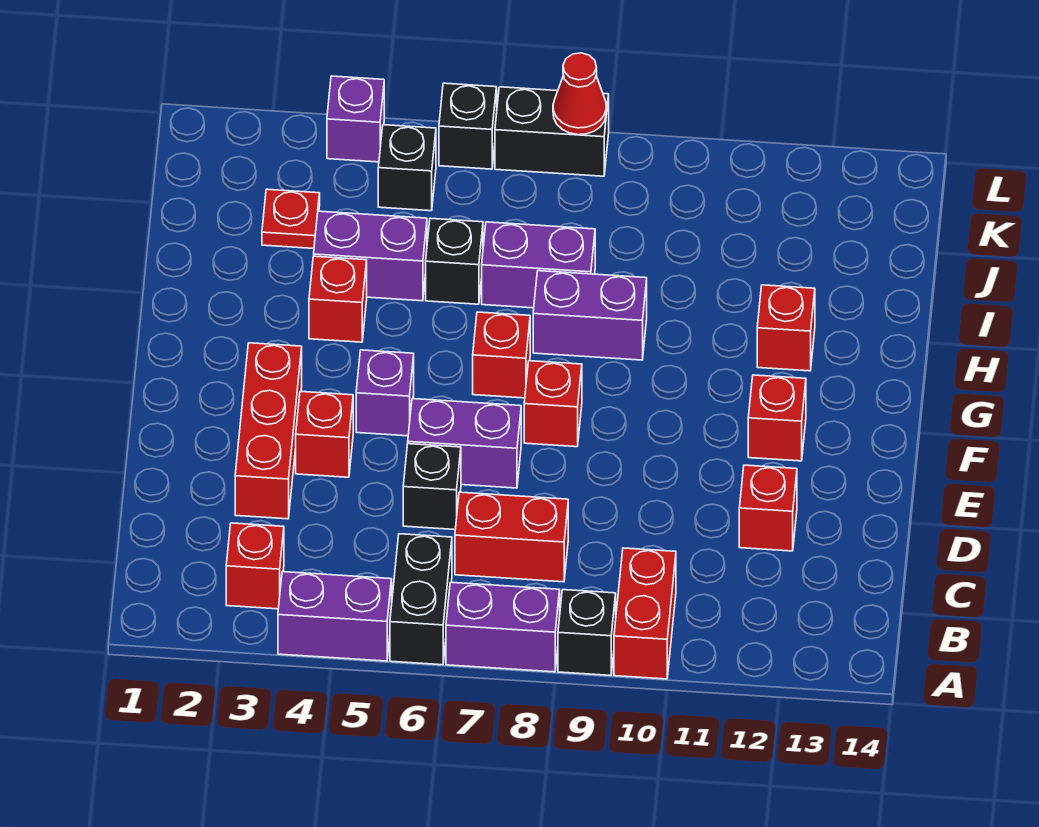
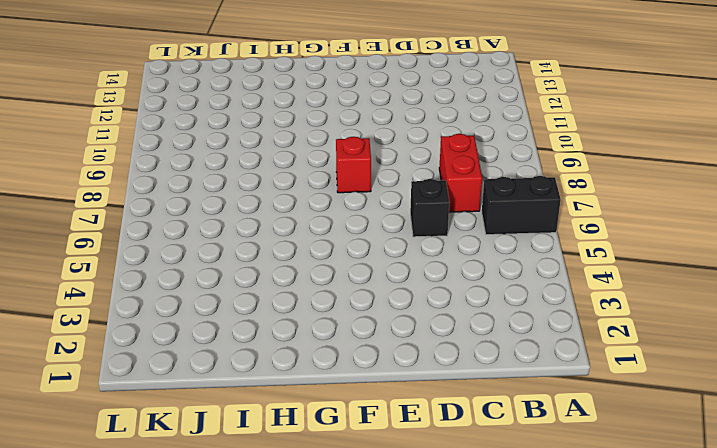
none -> purple 1x2 brick [278,572,392,661]
none -> purple 1x2 brick [446,582,560,672]
none -> black 1x1 brick [558,590,616,675]

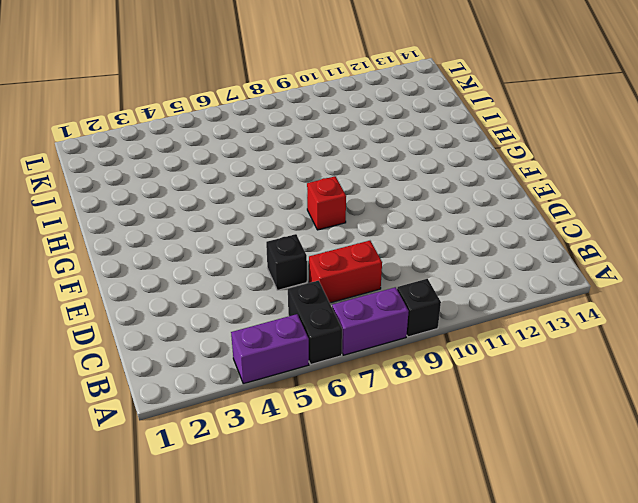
none -> red 1x2 brick [614,548,676,679]
none -> red 1x1 brick [226,523,284,609]
none -> red 1x3 brick [235,343,302,519]

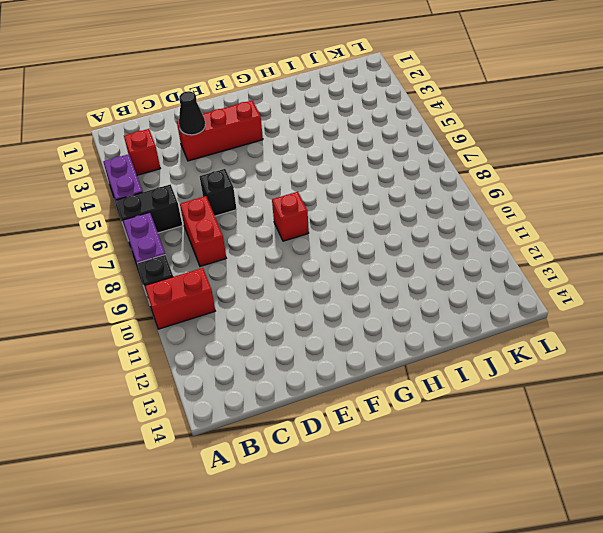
black 1x1 cone [179,91,205,135] -> none
none -> red 1x1 brick [739,465,797,551]
none -> red 1x1 brick [296,391,353,477]
none -> purple 1x2 brick [408,399,521,488]

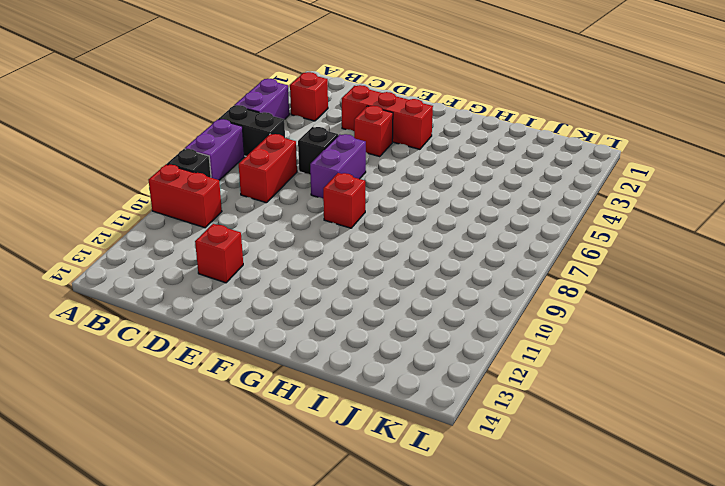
none -> purple 1x1 brick [356,350,414,436]
none -> red 1x1 brick [748,375,806,461]
none -> red 1x1 brick [473,312,530,398]

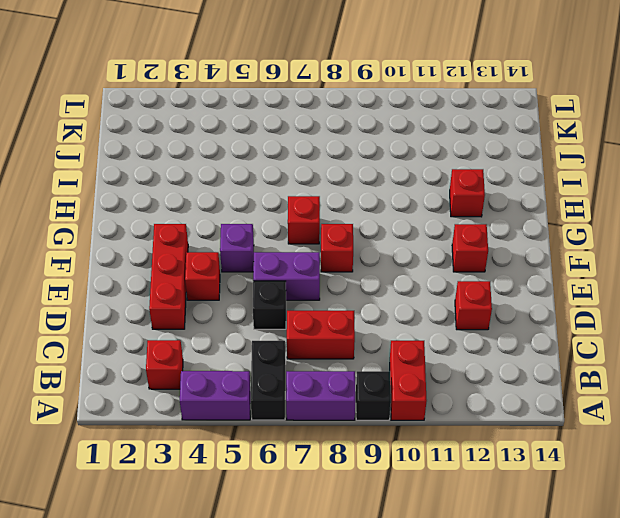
none -> red 1x1 brick [309,256,367,342]
none -> purple 1x2 brick [533,271,647,360]
none -> purple 1x2 brick [314,211,427,301]

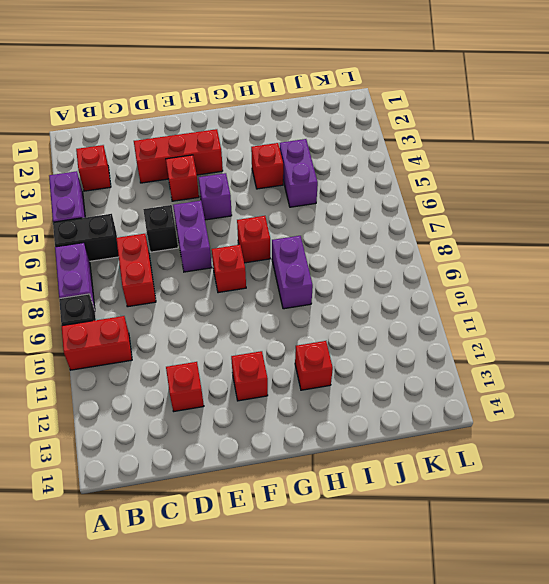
none -> black 1x1 brick [426,218,483,304]
none -> purple 1x2 brick [482,222,595,308]
none -> red 1x1 plate [262,189,320,249]

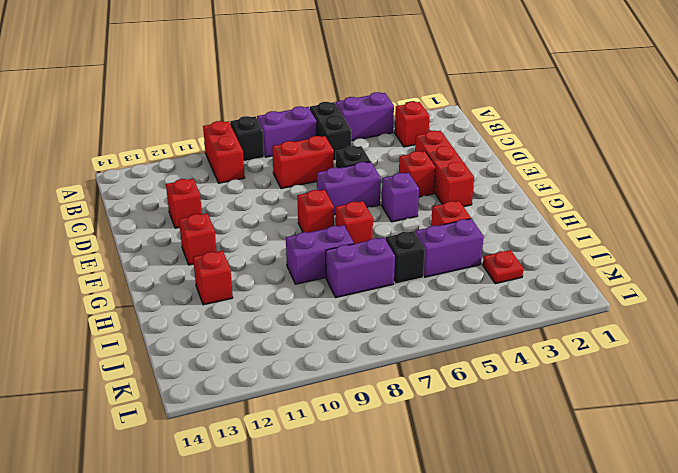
none -> black 1x1 brick [378,125,436,211]
none -> purple 1x1 brick [327,76,384,162]
none -> black 1x1 brick [439,83,497,169]

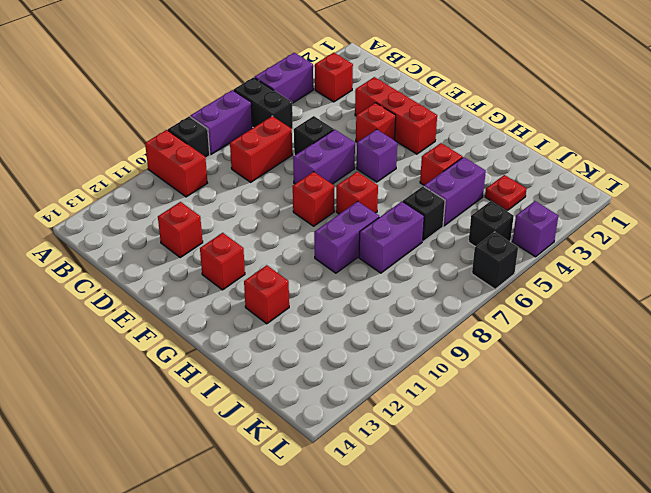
none -> black 1x2 brick [495,87,609,176]
none -> red 1x1 cone [553,53,606,135]

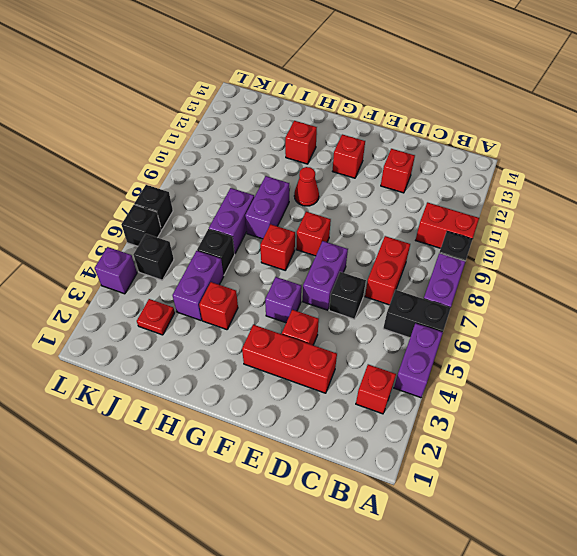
red 1x1 cone [294,167,319,206] -> red 1x1 cone moved to [553,53,606,135]
black 1x1 brick [134,185,173,230] -> black 1x2 brick [495,87,609,176]

